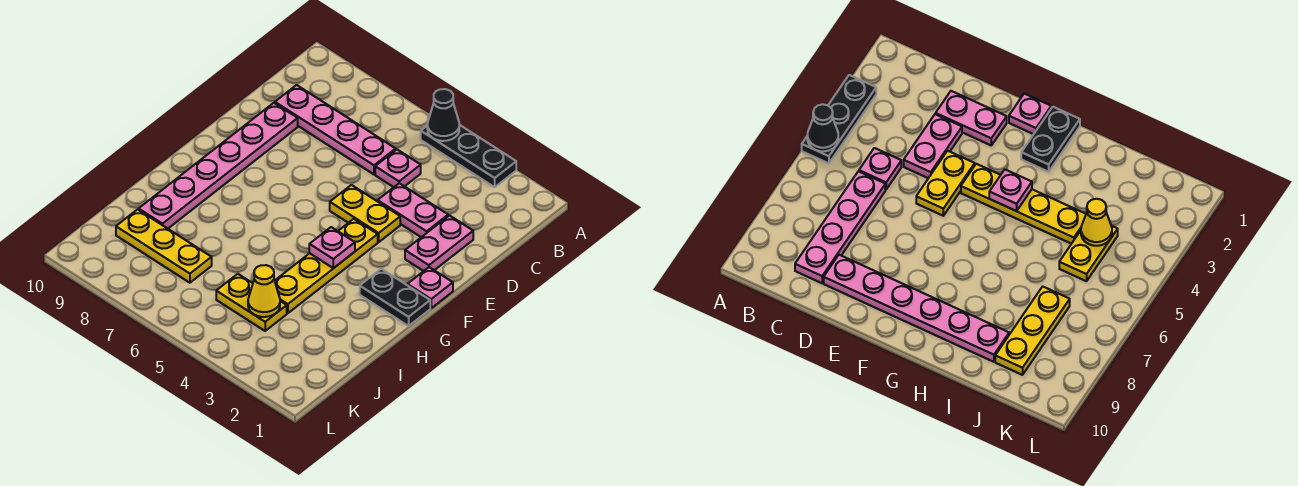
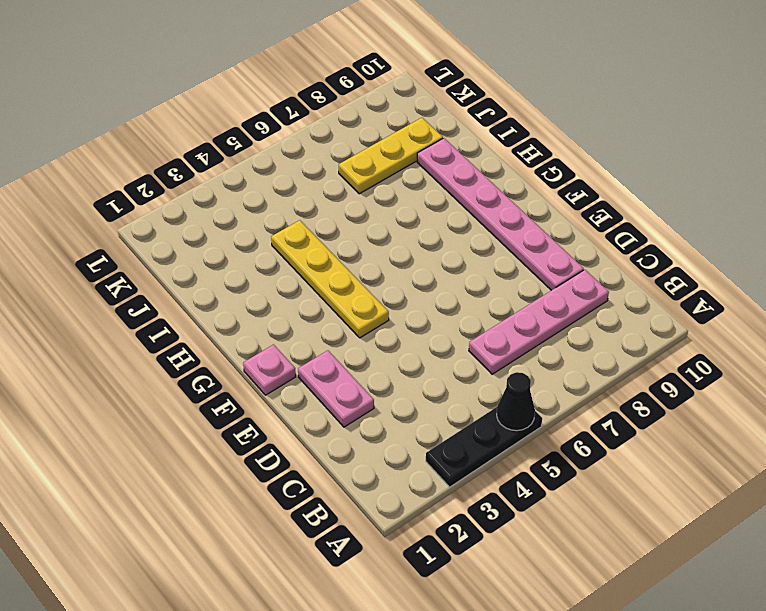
none -> pink 1x1 plate [375,150,421,187]
none -> pink 1x2 plate [378,183,448,237]
none -> yellow 1x2 plate [330,185,400,242]

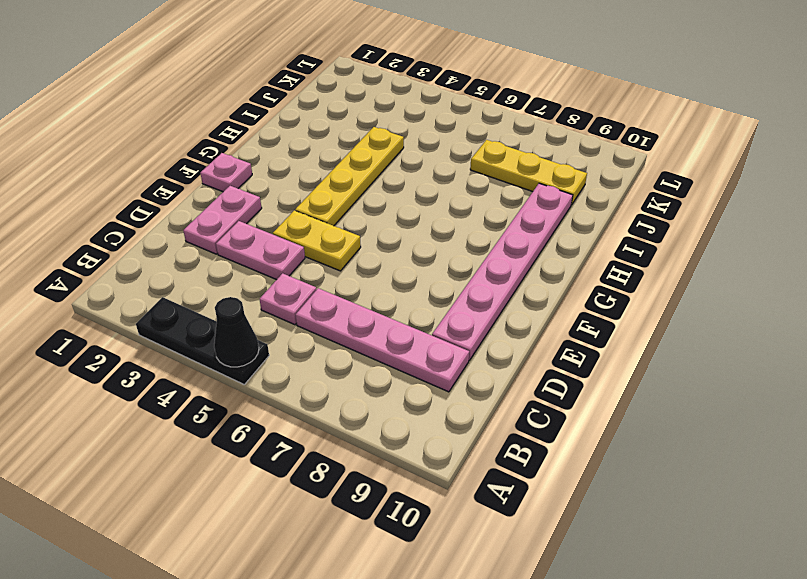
none -> black 1x2 plate [360,269,430,326]
none -> yellow 1x2 plate [216,274,287,331]
none -> pink 1x1 plate [309,227,355,268]

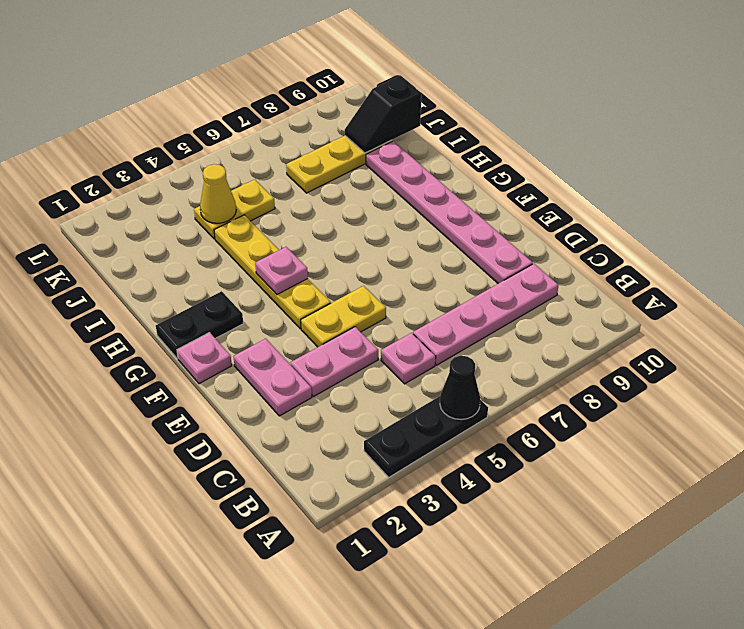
black 1x2 slope [345,76,421,153] -> none

